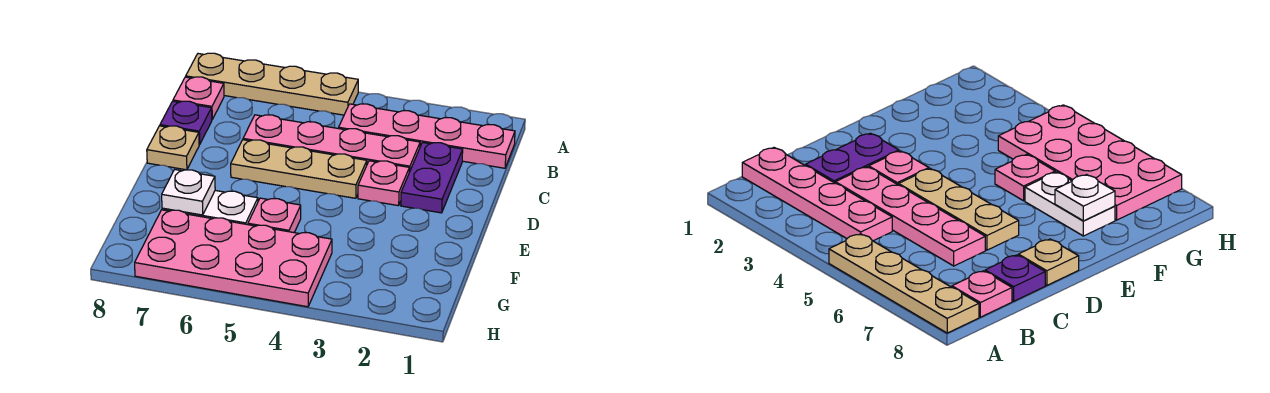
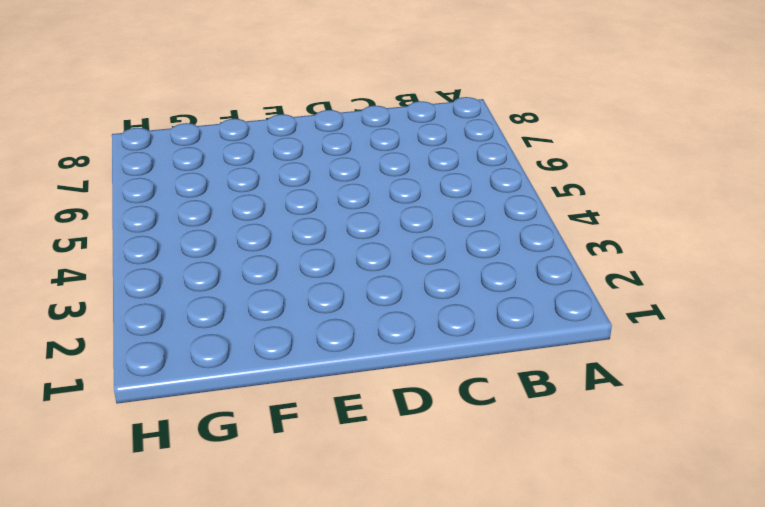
none -> tan 1x4 plate [186,53,358,115]
none -> pink 1x4 plate [339,104,515,168]
none -> pink 1x1 plate [173,77,224,119]

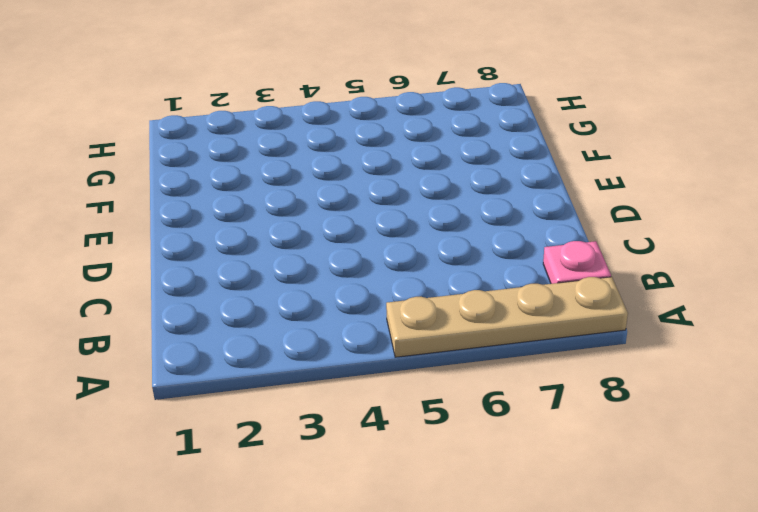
none -> pink 1x4 plate [339,104,515,168]
none -> purple 1x2 plate [401,142,463,213]
none -> pink 1x4 plate [243,115,420,172]

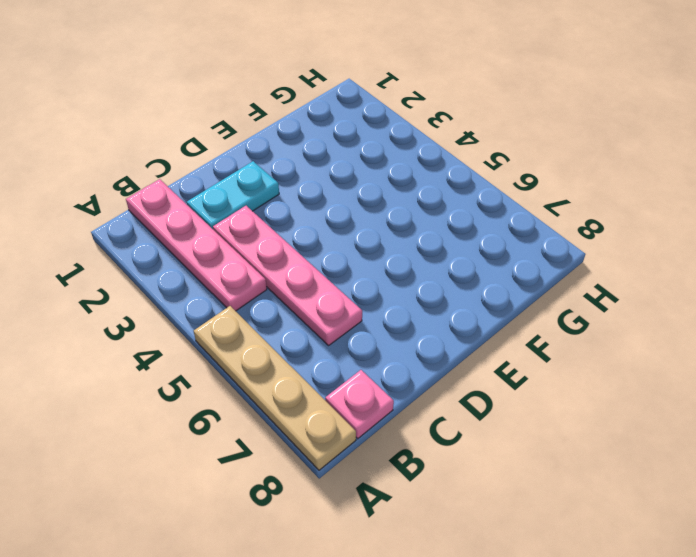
cyan 1x2 plate [187,161,279,229] -> purple 1x2 plate [401,142,463,213]
none -> purple 1x1 plate [160,101,212,145]
none -> pink 1x1 plate [358,161,409,206]
none -> tan 1x3 plate [231,140,367,198]

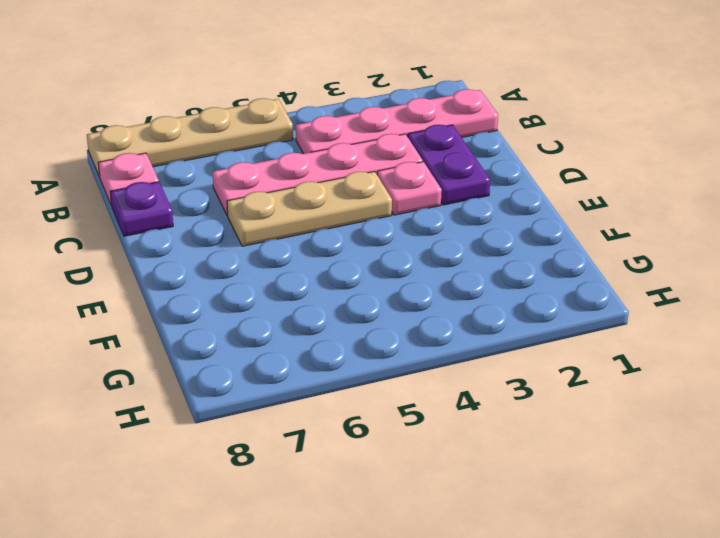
none -> tan 1x1 plate [147,126,199,170]
none -> pink 1x1 plate [248,198,301,233]
none -> white 1x2 plate [162,191,258,225]

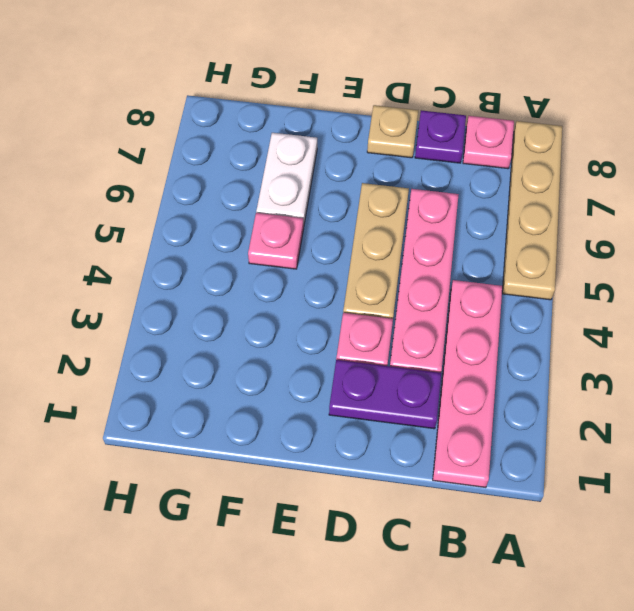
none -> pink 2x4 plate [135,210,332,307]
none -> white 1x1 plate [162,170,215,215]

